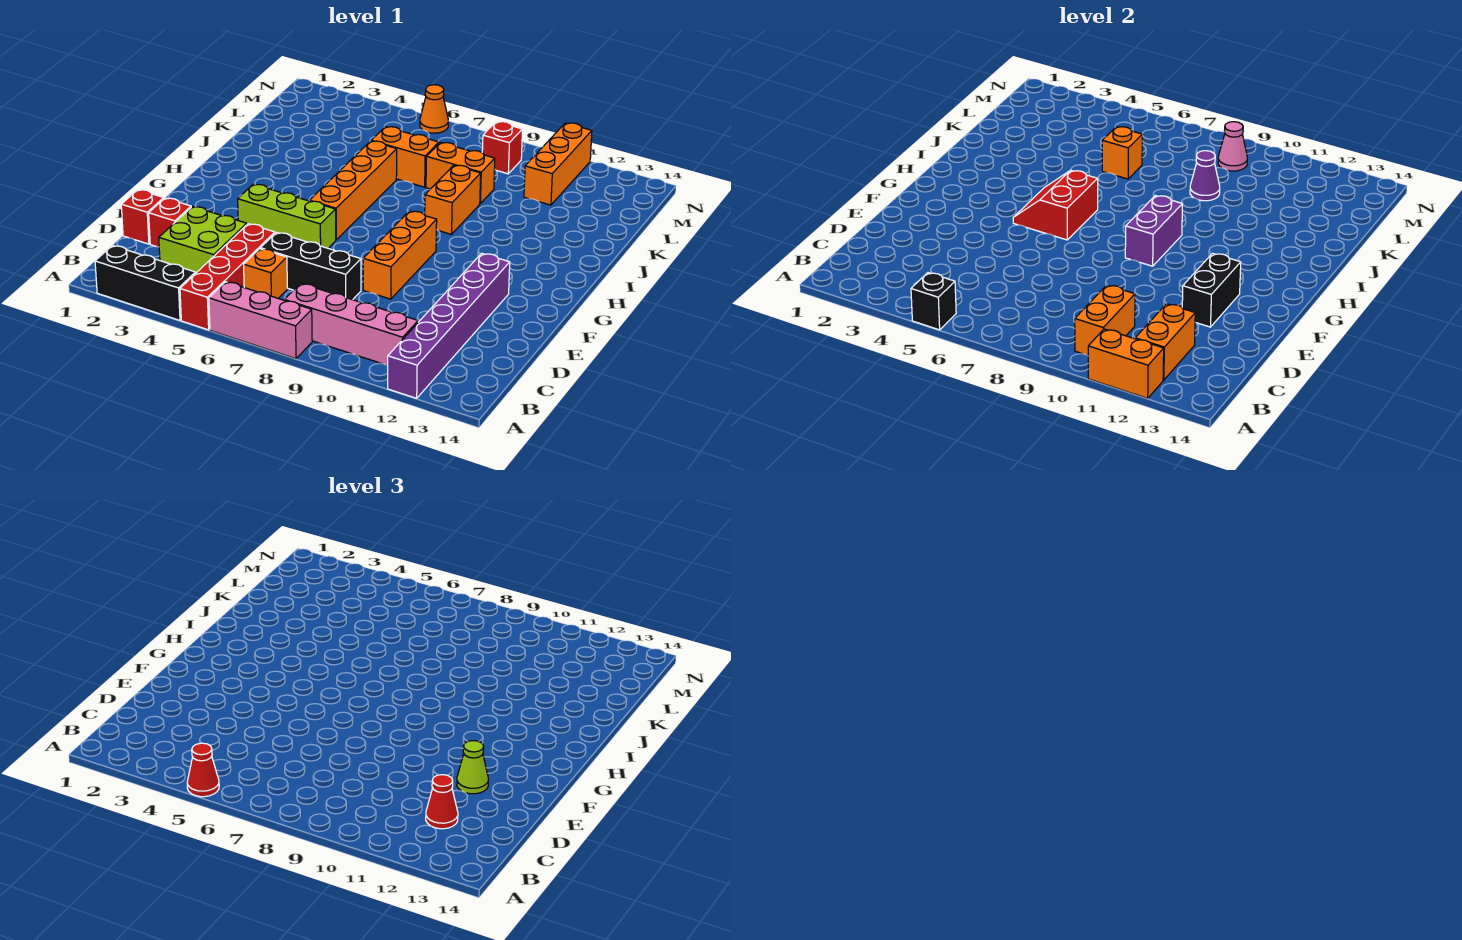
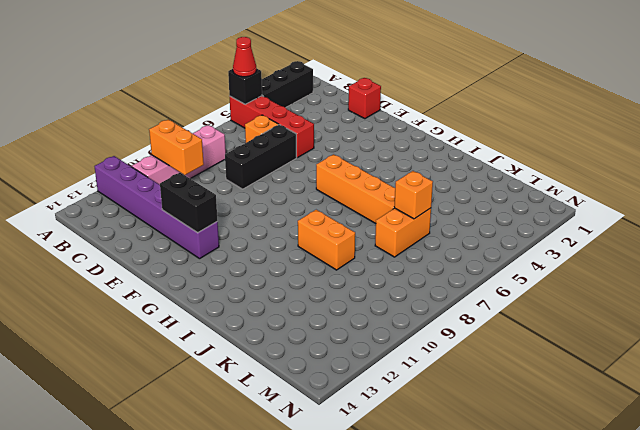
none -> pink 1x3 brick [209,282,312,359]
none -> lime 2x2 brick [159,207,247,274]
none -> red 1x1 brick [149,198,191,247]
none -> orange 1x3 brick [363,211,437,299]

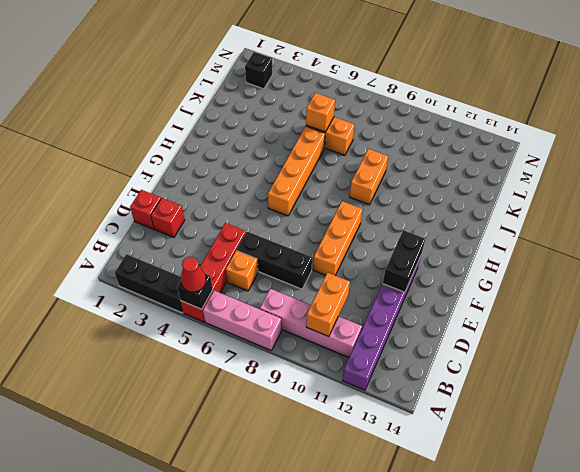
black 1x1 brick [245,52,272,89] -> none
none -> lime 2x2 brick [159,207,247,274]
none -> lime 1x3 brick [238,184,336,248]
none -> orange 1x2 brick [426,143,495,203]
none -> orange 1x3 brick [524,123,592,205]

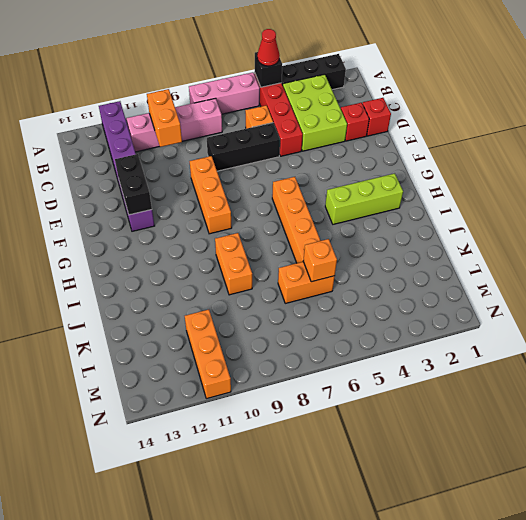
lime 2x3 brick [283,74,347,151] -> lime 2x2 brick [159,207,247,274]
lime 1x3 brick [325,173,403,224] -> lime 1x3 brick moved to [238,184,336,248]
none -> orange 1x2 brick [426,143,495,203]
none -> red 1x1 brick [482,122,523,174]
none -> orange 1x1 cone [420,85,448,133]
none -> orange 1x2 brick [1088,329,1164,398]

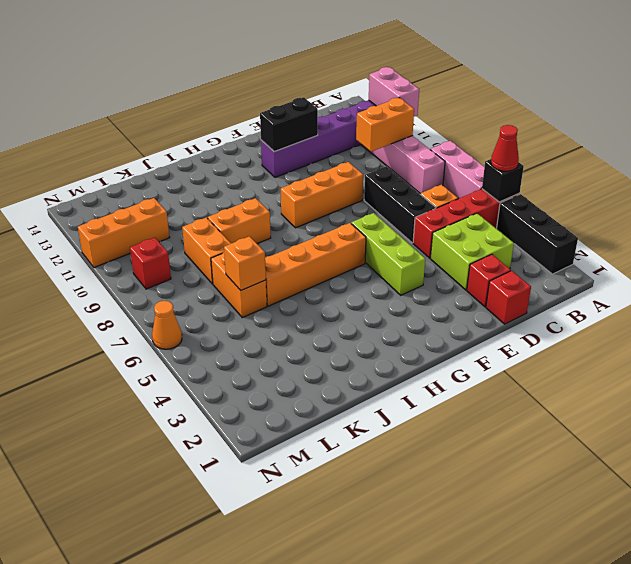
pink 1x2 brick [369,67,419,117] -> orange 1x2 brick [1088,329,1164,398]
none -> orange 1x2 brick [1135,304,1195,380]
none -> red 2x2 slope [1013,170,1098,240]
none -> purple 1x2 brick [1125,196,1182,266]
none -> purple 1x1 cone [1190,151,1220,201]

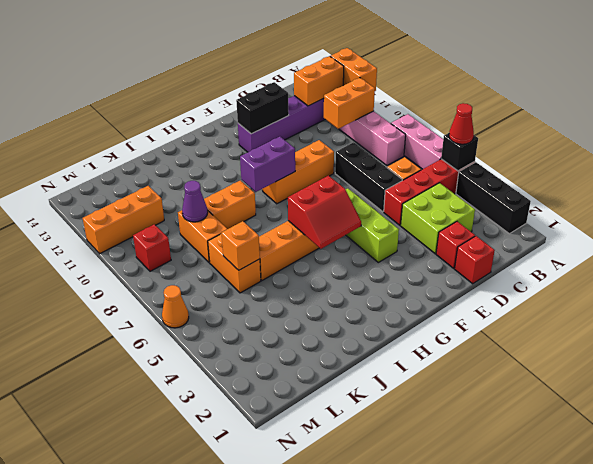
none -> pink 1x1 cone [1218,122,1247,171]
none -> red 1x1 cone [426,775,458,829]
none -> lime 1x1 cone [457,741,488,794]

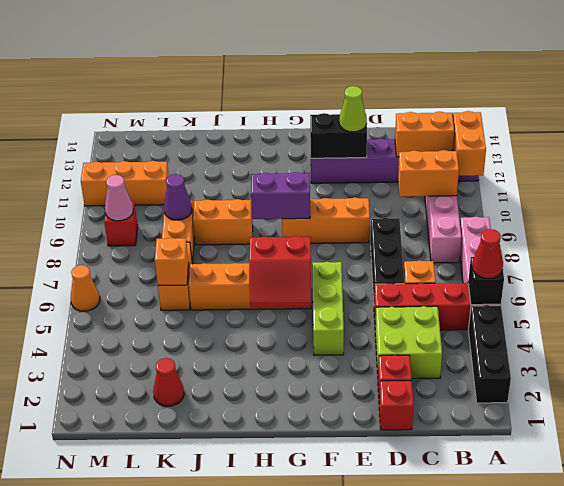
red 1x1 cone [153,358,184,406] -> red 1x1 cone moved to [426,775,458,829]

